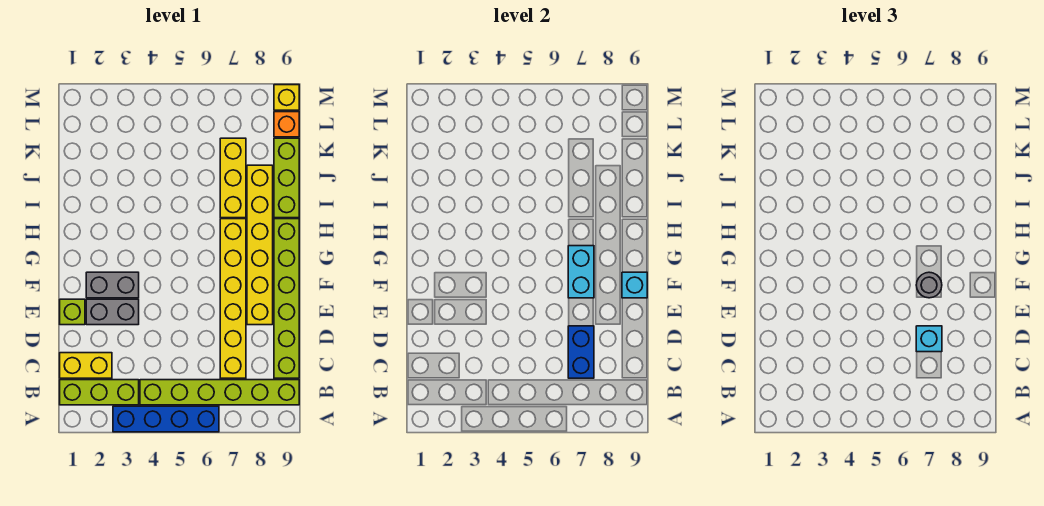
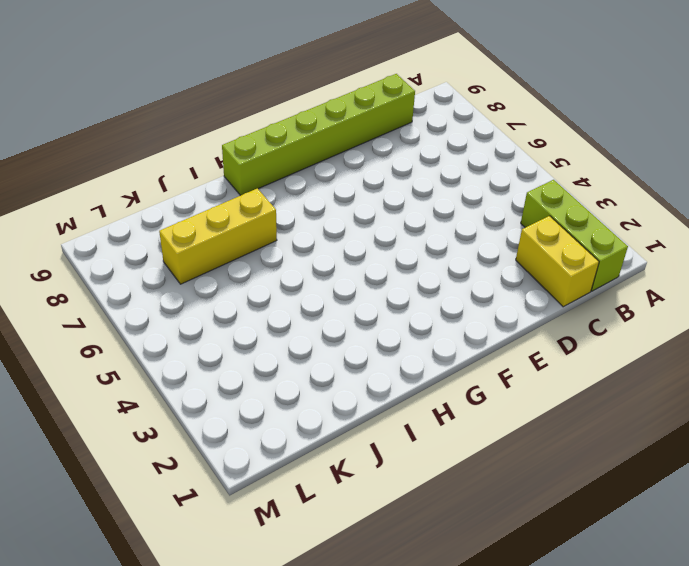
none -> blue 1x4 brick [113,406,219,432]
none -> lime 1x6 brick [140,380,299,405]
none -> yellow 1x6 brick [220,219,246,378]

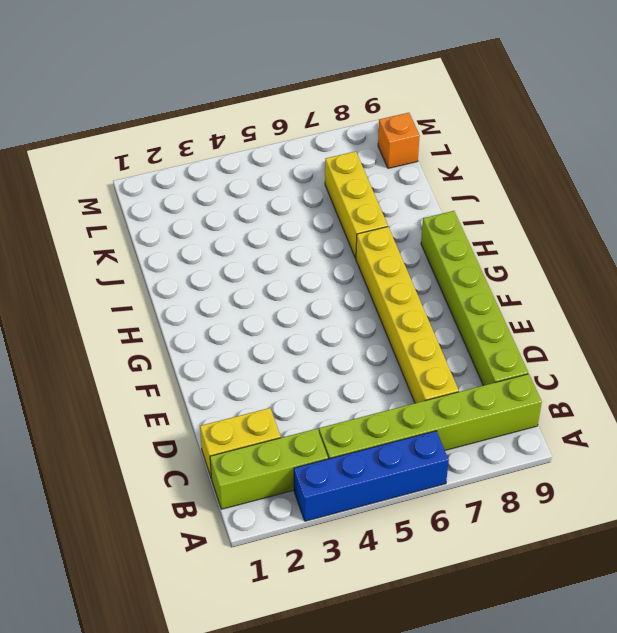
none -> lime 1x1 brick [60,299,85,325]
none -> grey 1x2 brick [86,299,139,325]
none -> yellow 1x6 brick [247,165,273,325]

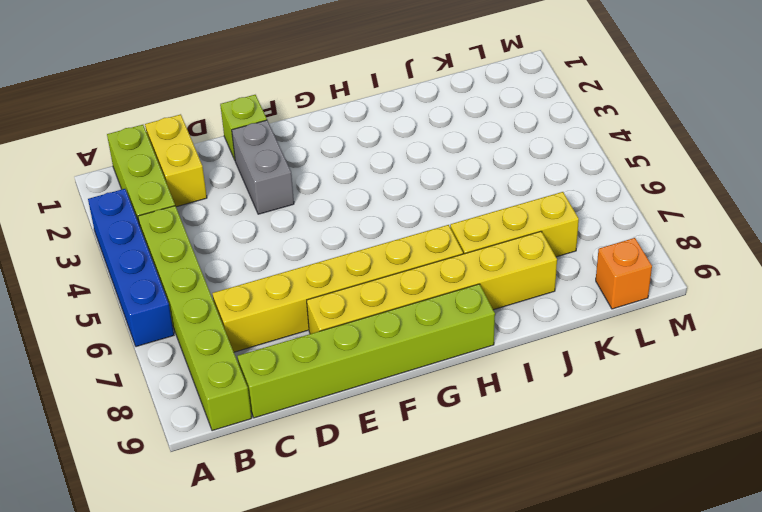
none -> grey 1x2 brick [86,272,139,298]
none -> lime 1x3 brick [274,138,299,218]
none -> yellow 1x1 brick [274,85,299,110]

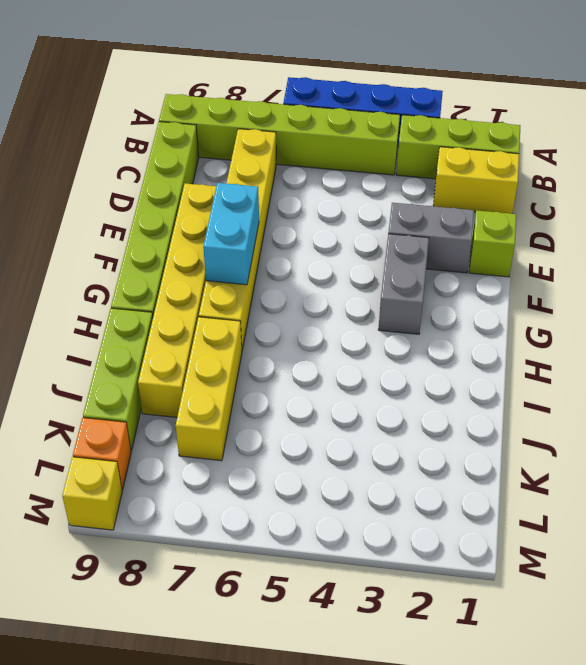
grey 1x2 brick [378,234,429,334] -> grey 1x2 brick turned to [86,272,139,298]
none -> blue 1x2 brick [568,326,594,378]
none -> cyan 1x1 brick [622,272,647,298]
none -> cyan 1x1 brick [916,326,942,352]

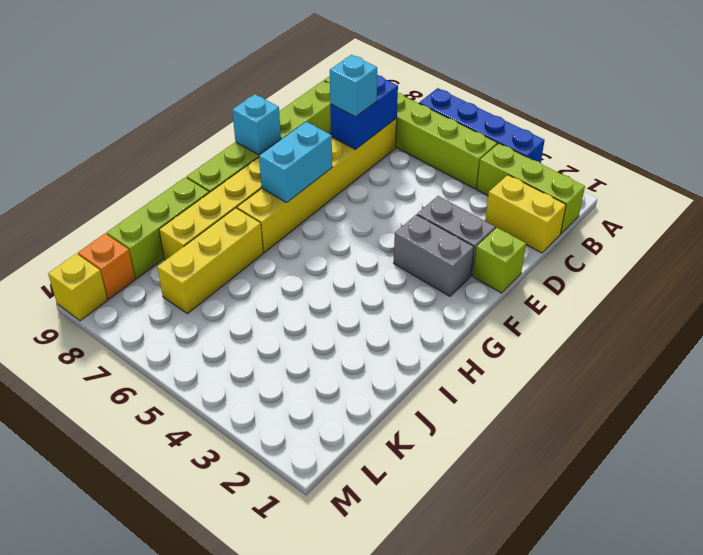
none -> grey 1x1 round brick [916,272,942,298]

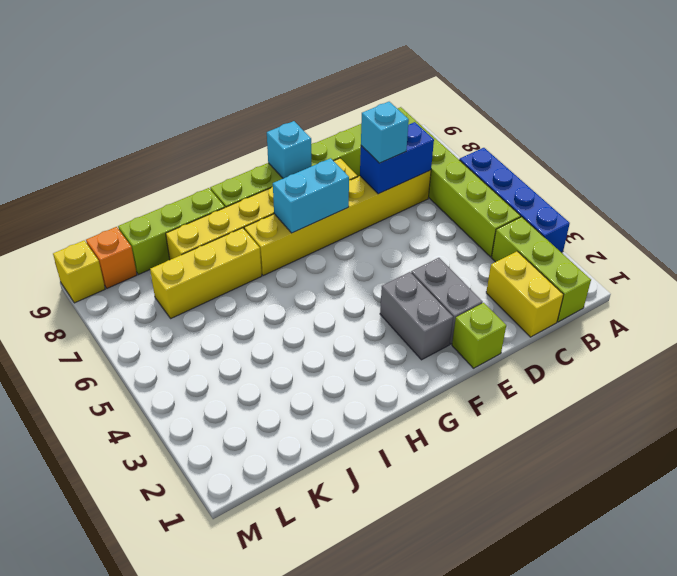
none -> grey 1x1 round brick [916,272,942,298]

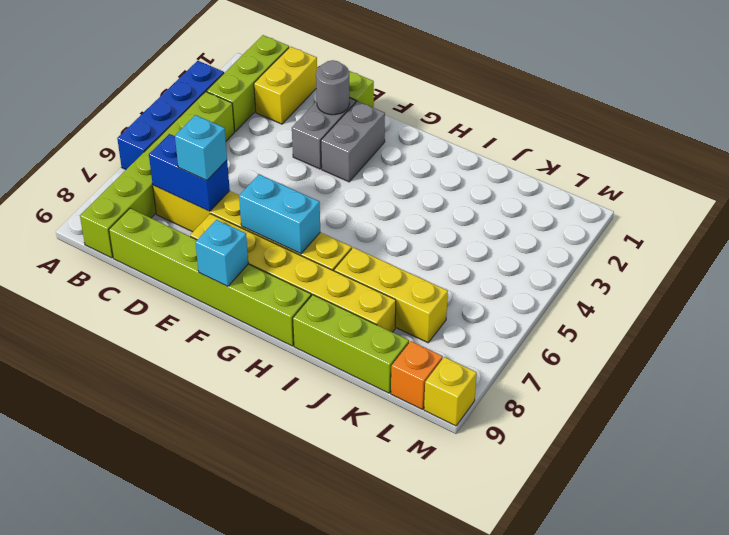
grey 1x1 round brick [316,60,349,115] -> grey 1x1 round brick moved to [916,272,942,298]

